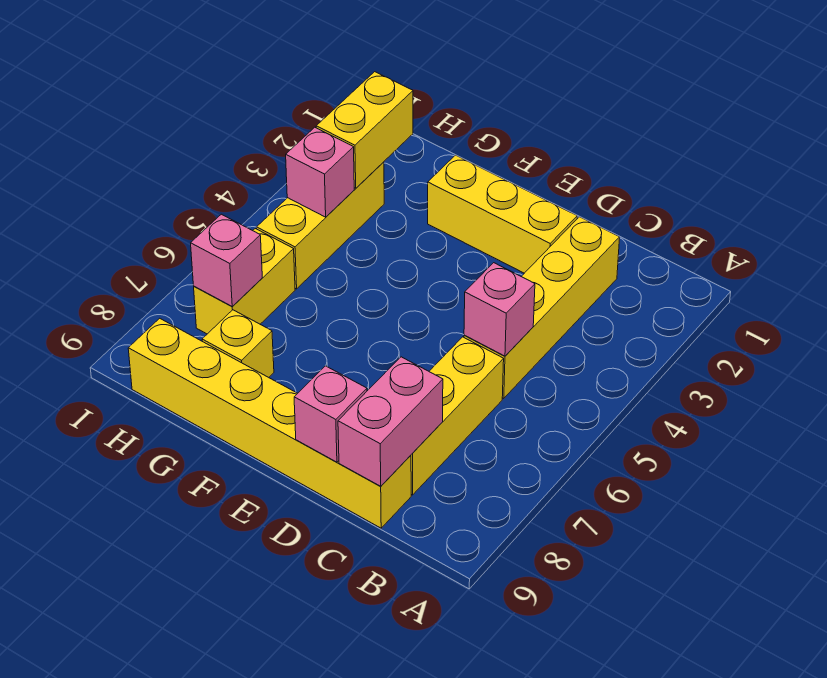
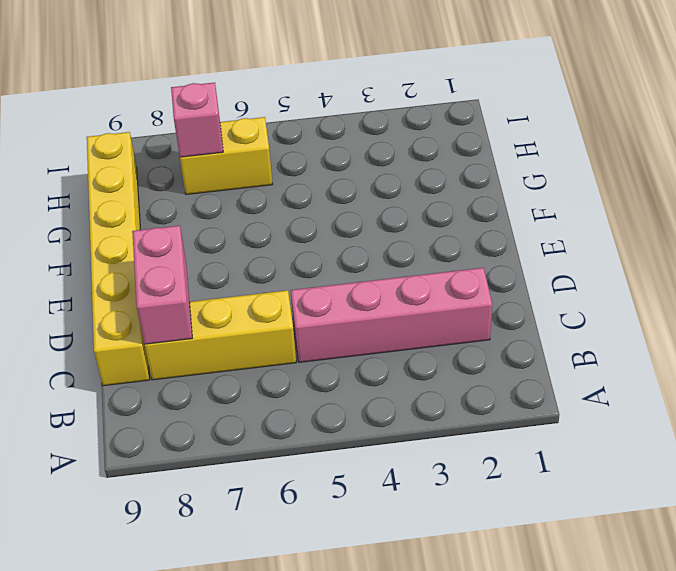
pink 1x4 brick [291,268,492,362] -> yellow 1x4 brick [464,217,620,398]
pink 1x2 brick [132,226,192,344] -> pink 1x2 brick turned to [338,357,443,486]
none -> yellow 1x3 brick [428,155,577,273]
none -> yellow 1x1 brick [202,310,274,377]
none -> yellow 1x3 brick [257,162,384,289]

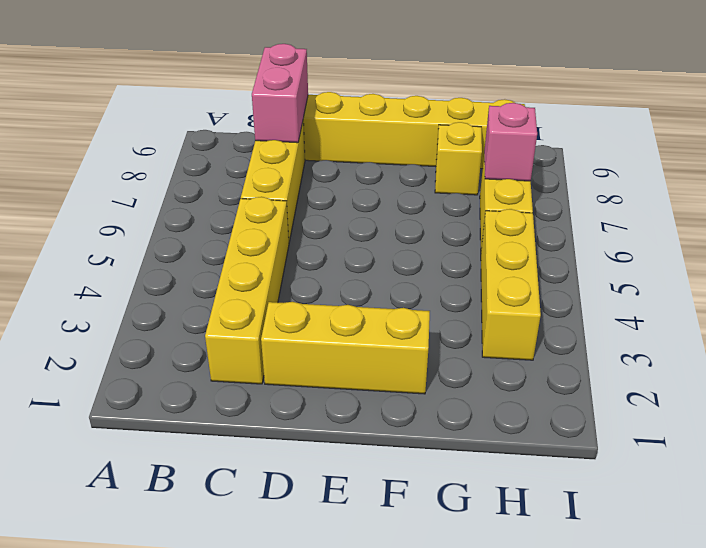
none -> pink 1x1 brick [464,263,535,356]
none -> pink 1x1 brick [294,366,367,462]
none -> yellow 1x2 brick [316,72,413,188]

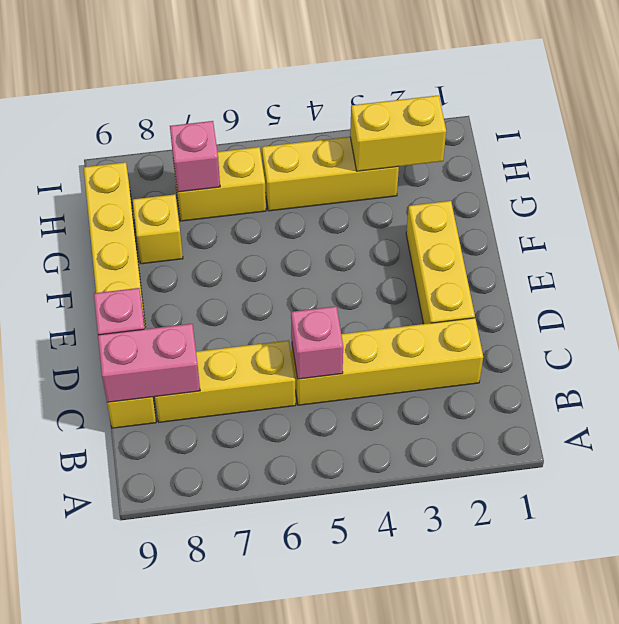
none -> pink 1x1 brick [286,127,354,217]

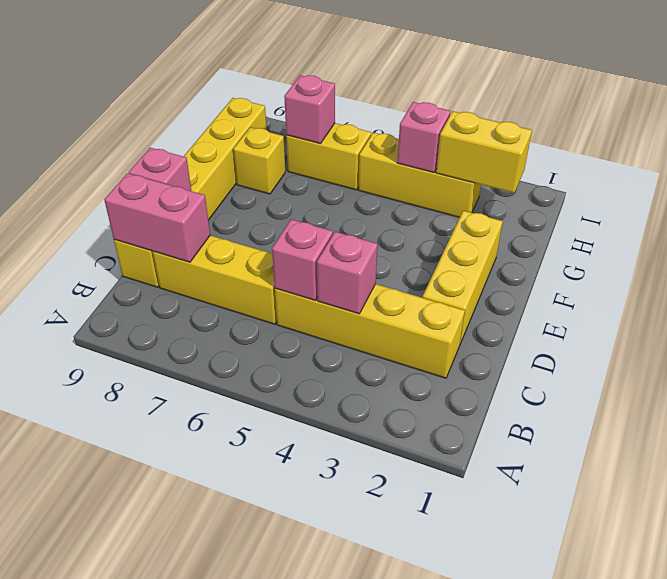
pink 1x1 brick [317,232,378,314] -> none

